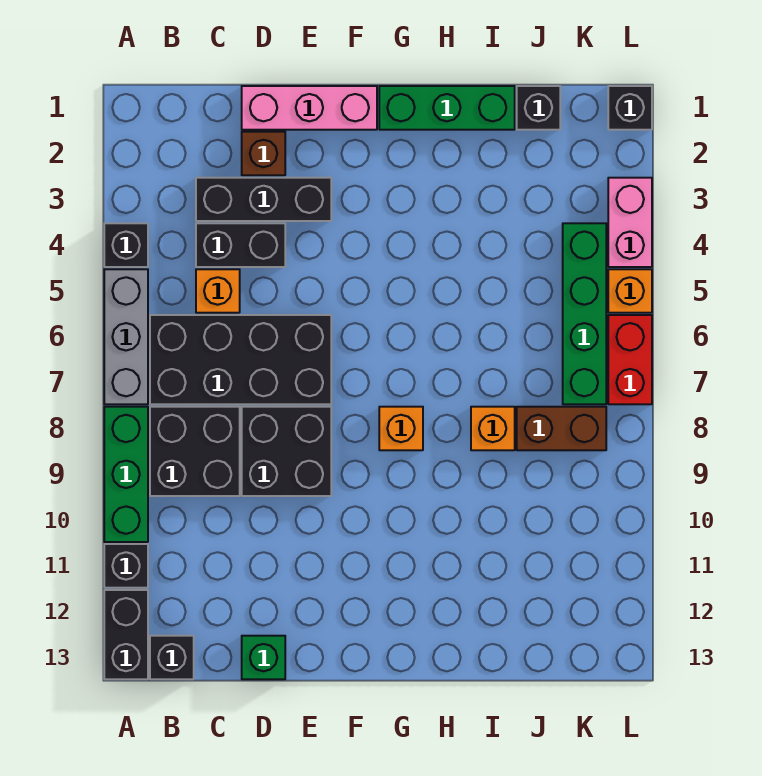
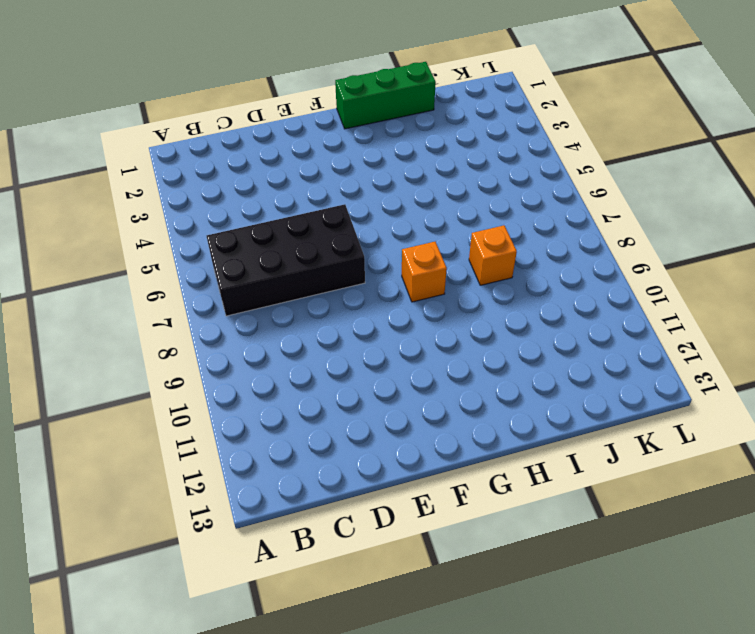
none -> black 1x1 brick [104,223,148,267]
none -> grey 1x3 brick [104,269,148,404]
none -> green 1x3 brick [104,407,148,542]

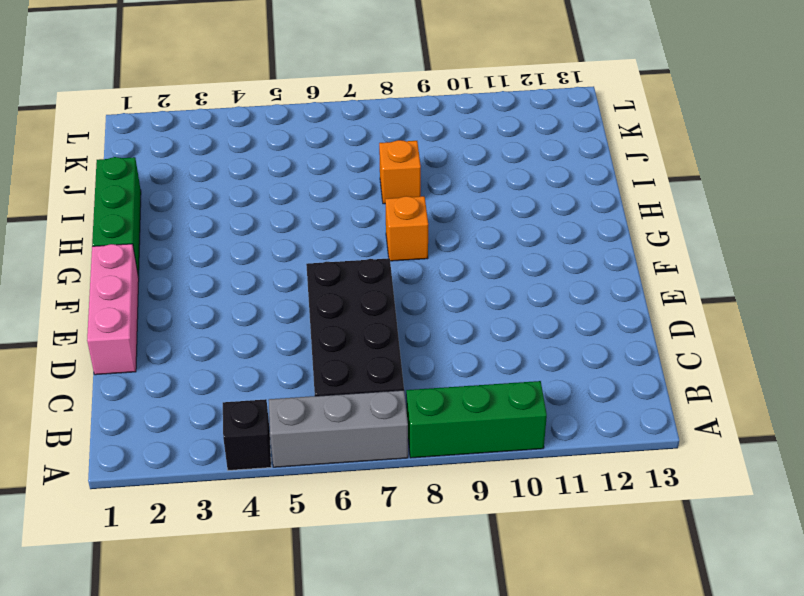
none -> black 1x1 brick [104,544,148,588]
none -> black 1x2 brick [104,590,148,679]
none -> black 2x2 brick [150,407,240,496]

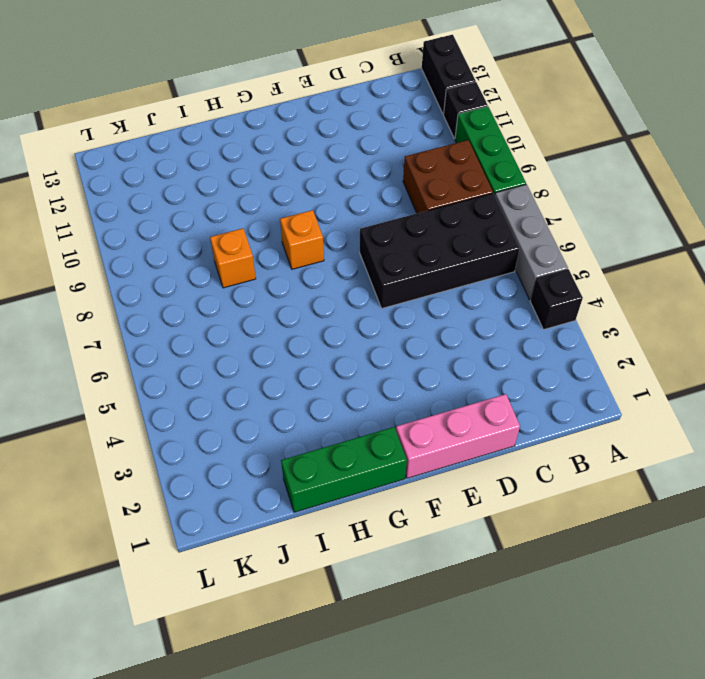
brown 2x2 brick [403,140,493,213] -> black 2x2 brick [150,407,240,496]
none -> black 1x1 brick [150,636,194,679]
none -> black 1x3 brick [196,178,331,221]
none -> black 1x2 brick [196,223,285,267]

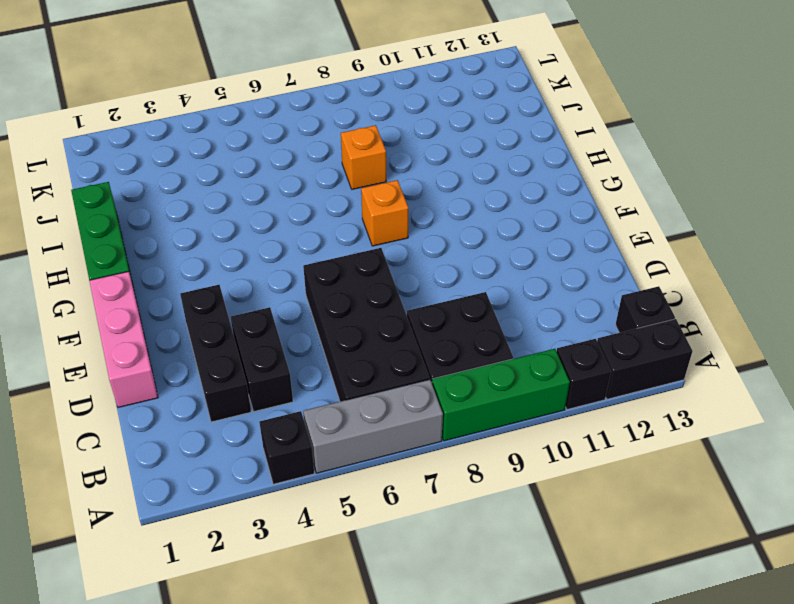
none -> orange 1x1 brick [196,269,240,313]
none -> brown 1x1 brick [242,132,285,175]
none -> black 2x2 brick [242,407,331,496]

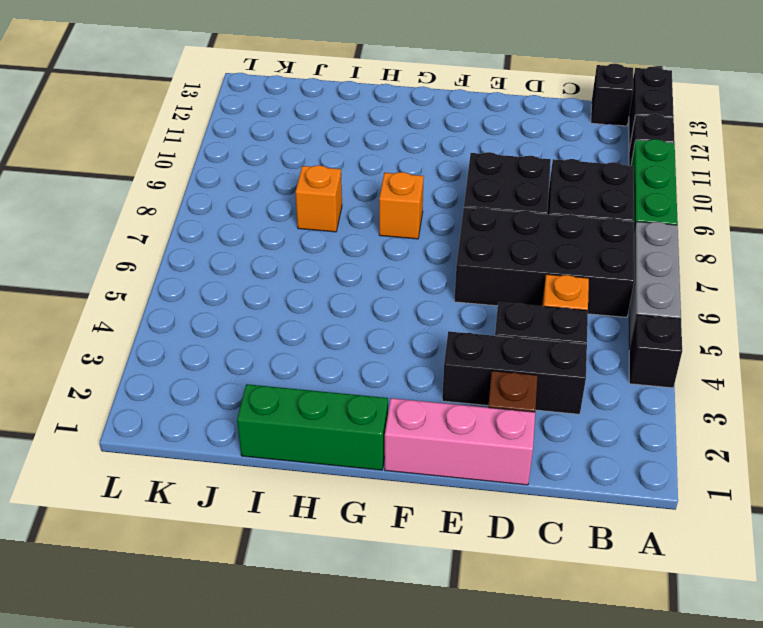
none -> green 1x1 brick [242,636,285,679]
none -> black 1x1 brick [517,86,560,130]
none -> brown 1x2 brick [517,407,606,450]

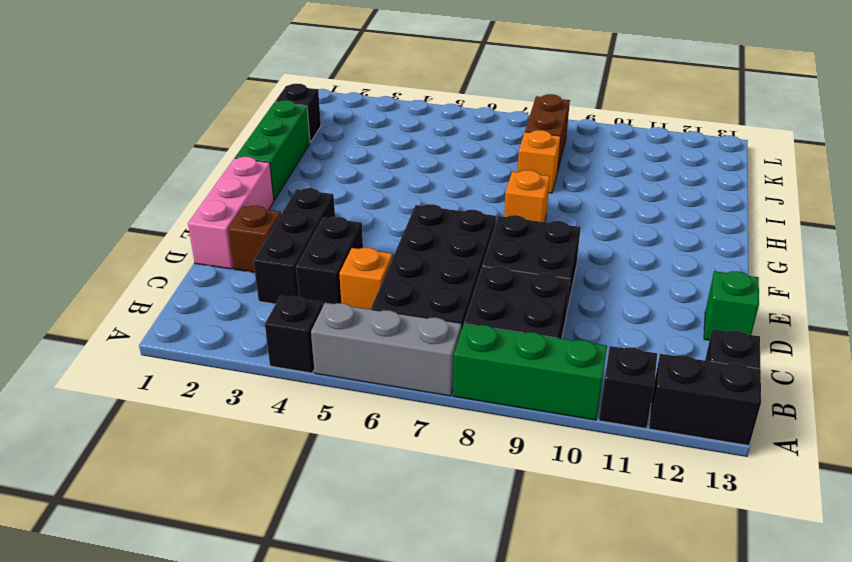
none -> green 1x4 brick [563,223,606,404]
none -> black 1x1 brick [608,86,652,130]
none -> pink 1x2 brick [608,178,652,267]

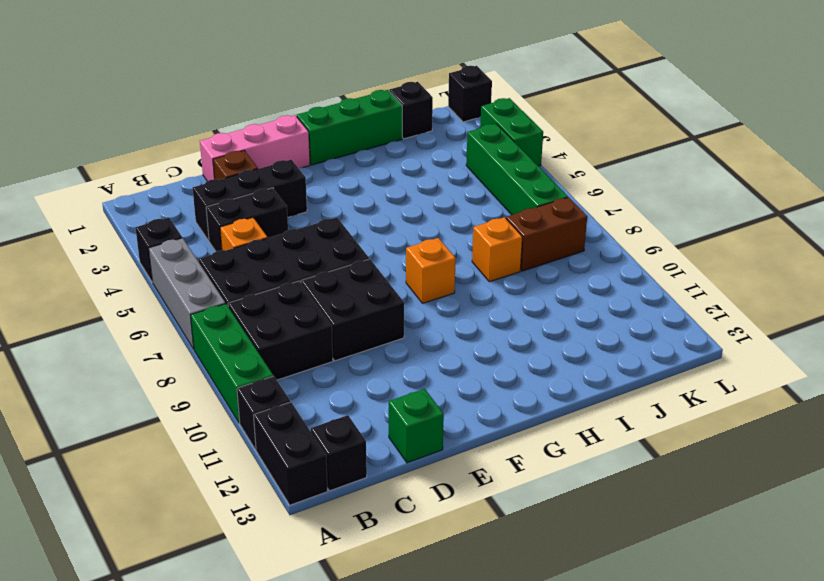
green 1x2 brick [480,98,543,166] -> pink 1x2 brick [608,178,652,267]
none -> orange 1x1 brick [608,269,652,313]
none -> red 1x2 brick [608,315,652,404]

